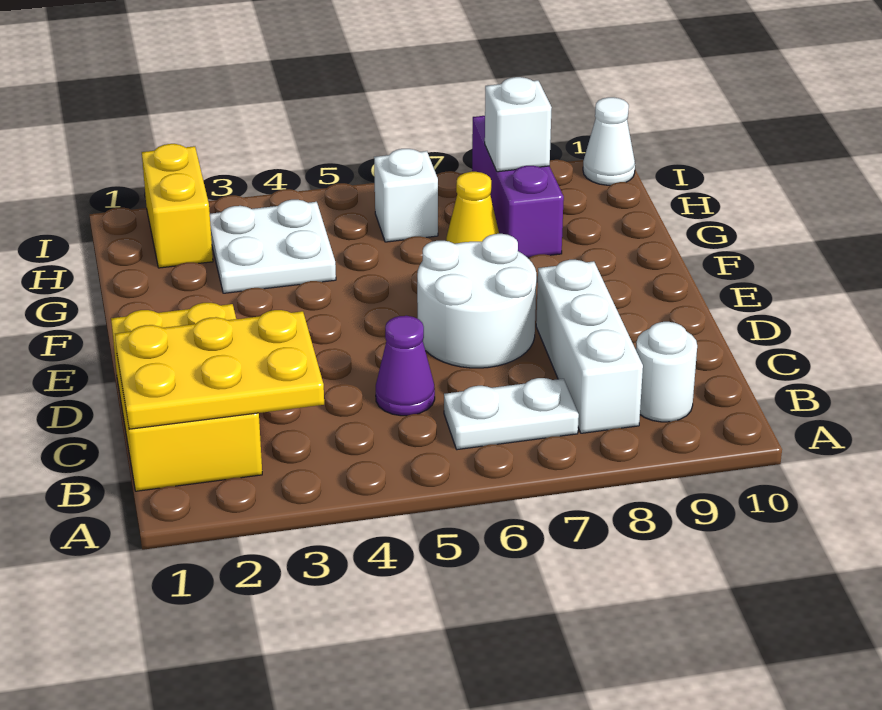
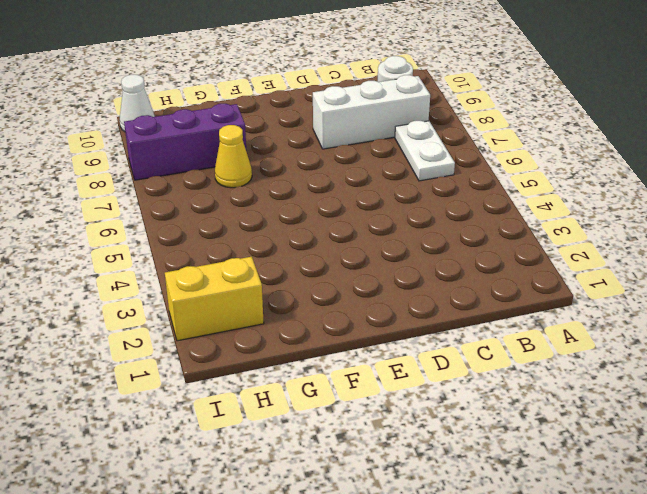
none -> yellow 2x3 brick [111,303,262,491]
none -> purple 1x1 cone [376,316,435,416]
none -> white 2x2 round brick [417,234,536,368]

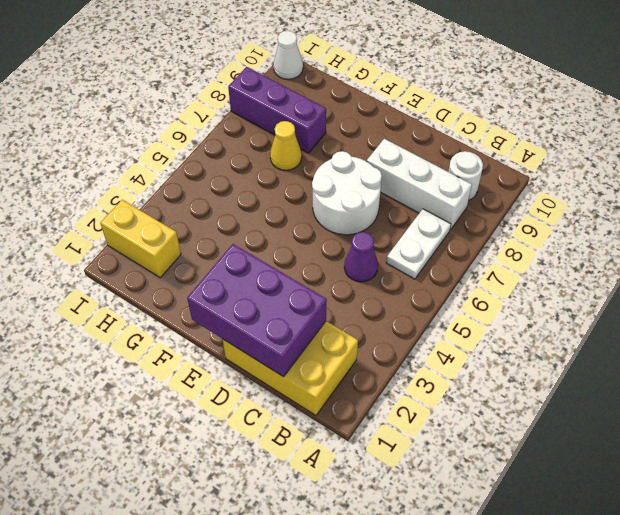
purple 2x3 brick [187,244,327,377] -> yellow 2x3 plate [115,310,324,429]
none -> white 2x2 plate [210,200,336,293]
none -> white 1x1 brick [374,149,438,242]
none -> white 1x1 brick [485,77,552,172]

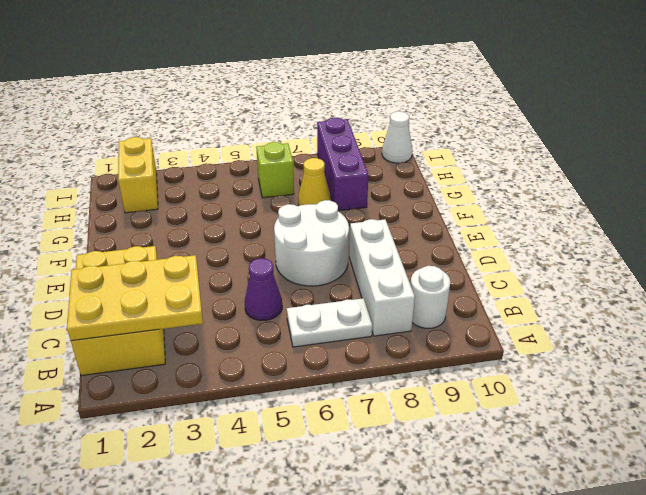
lime 1x1 brick [256,142,294,198] -> white 1x1 brick [374,149,438,242]
none -> white 2x2 plate [210,200,336,293]
none -> white 1x1 brick [485,77,552,172]

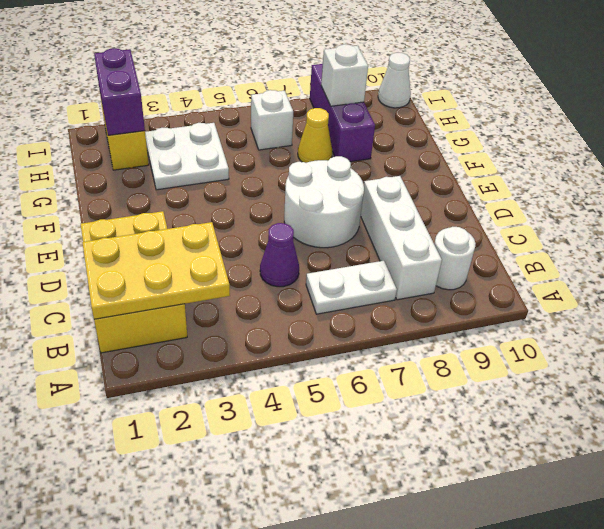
purple 1x2 brick [94,48,145,135] -> none

